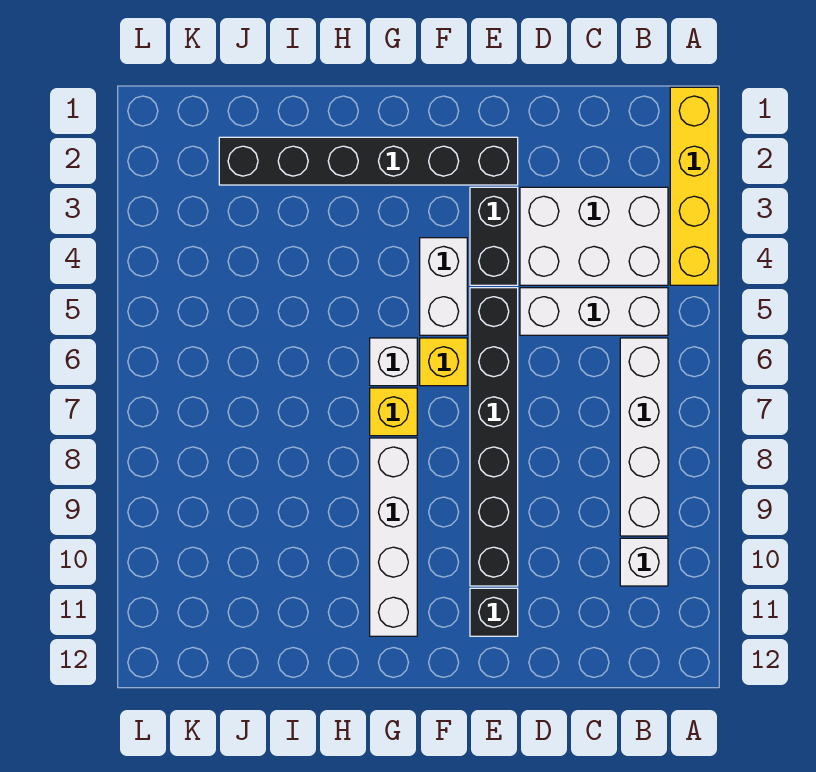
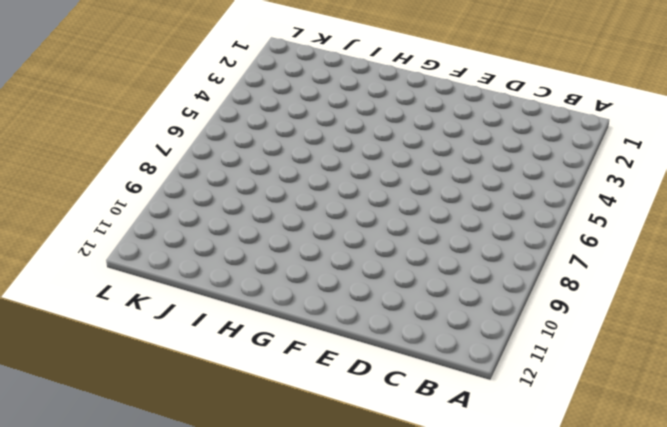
none -> yellow 1x4 brick [670,87,718,285]
none -> white 2x3 brick [520,187,668,285]
none -> white 1x3 brick [520,288,668,335]

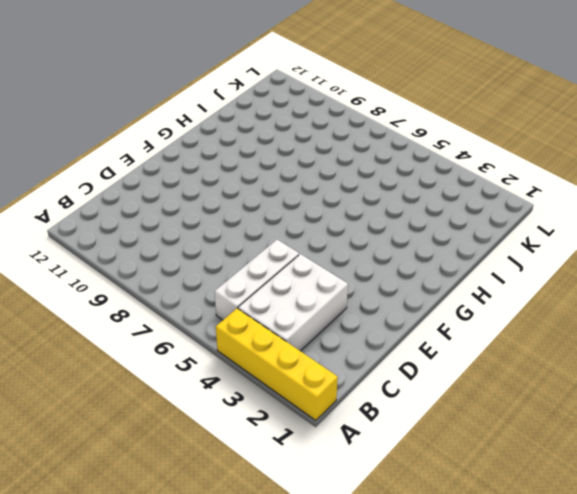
none -> white 1x4 brick [620,338,668,536]
none -> white 1x1 brick [620,538,668,586]
none -> black 1x6 brick [219,137,518,185]

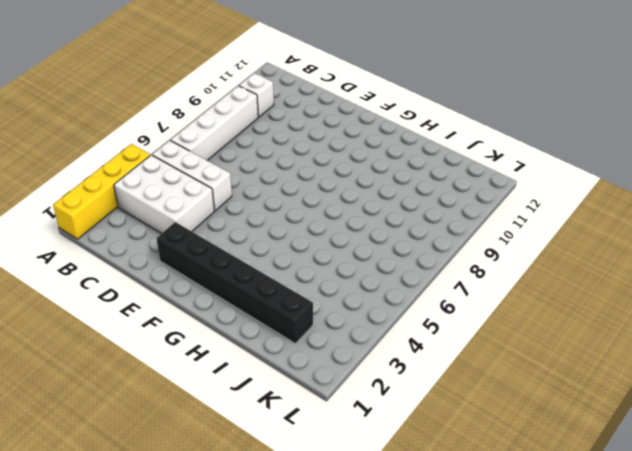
none -> black 1x2 brick [470,187,518,285]
none -> black 1x6 brick [470,288,518,586]
none -> black 1x1 brick [470,588,518,636]

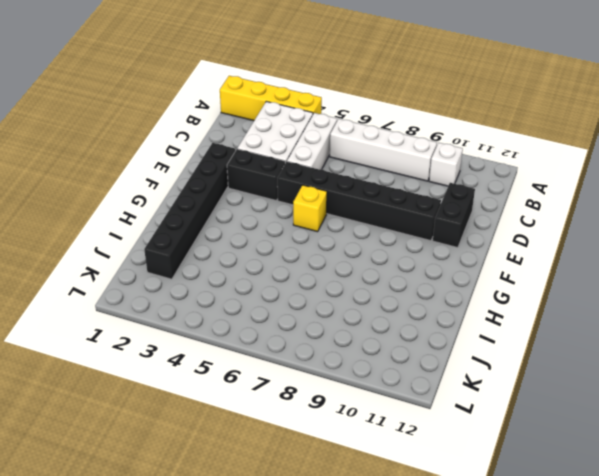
black 1x2 brick [433,183,475,248] -> black 1x1 brick [470,588,518,636]
none -> white 1x2 brick [420,238,467,335]
none -> white 1x1 brick [370,338,417,386]
none -> yellow 1x1 brick [370,388,417,436]

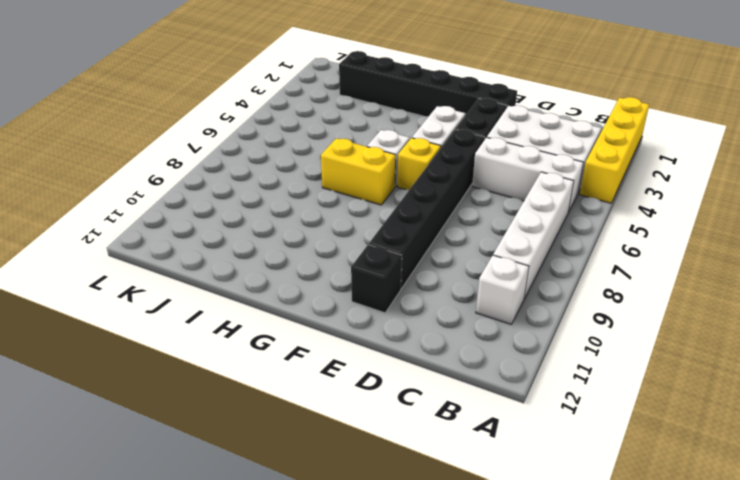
yellow 1x2 brick [321,138,396,205] -> yellow 1x1 brick [370,388,417,436]
none -> white 1x4 brick [370,438,417,636]

